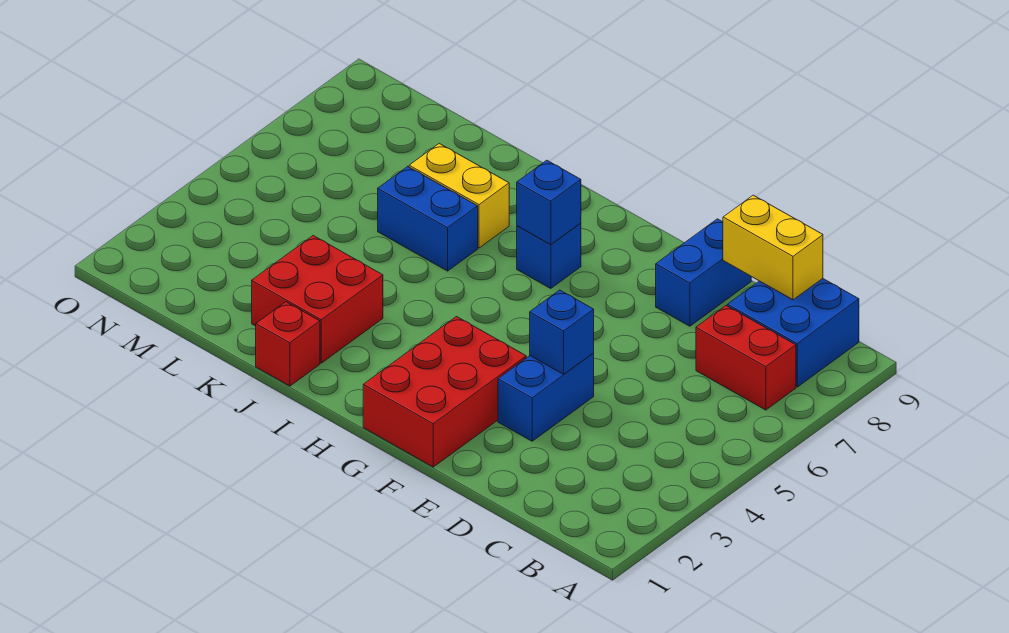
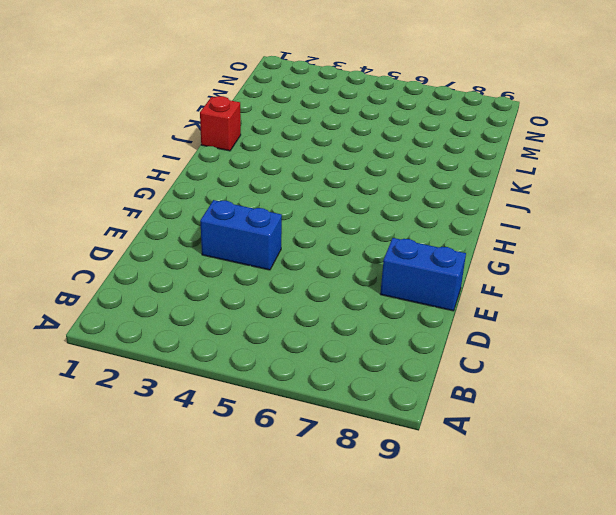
none -> red 1x2 brick [696,306,796,410]
none -> blue 2x2 brick [727,279,859,387]
none -> red 2x3 brick [363,317,526,467]

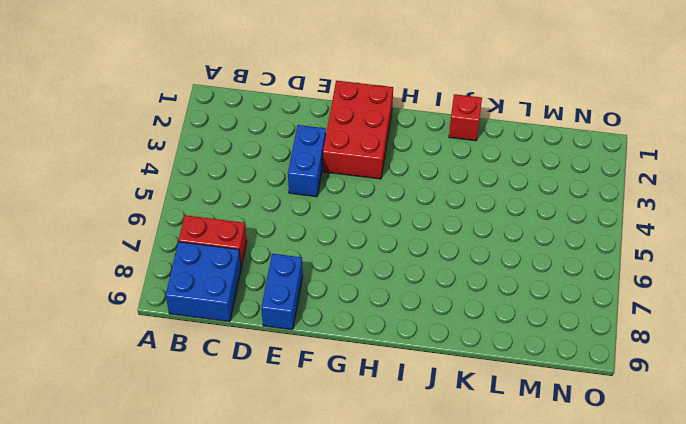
none -> blue 1x1 brick [517,223,581,289]
none -> red 2x2 brick [252,236,383,363]
none -> blue 1x2 brick [378,166,478,271]

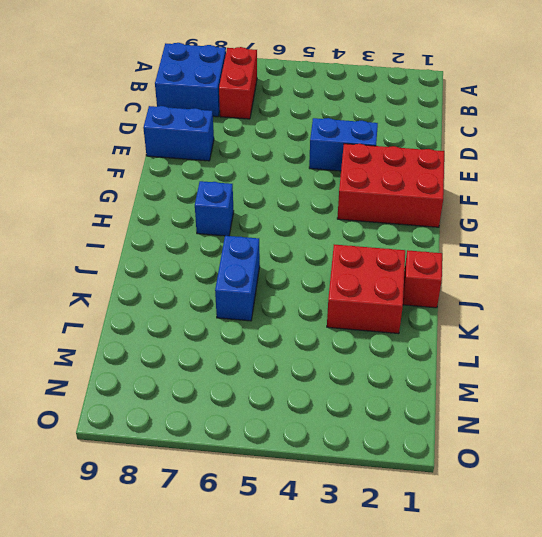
none -> yellow 1x2 brick [409,143,509,248]
none -> yellow 1x2 brick [723,195,823,300]
none -> blue 1x1 brick [530,290,594,374]

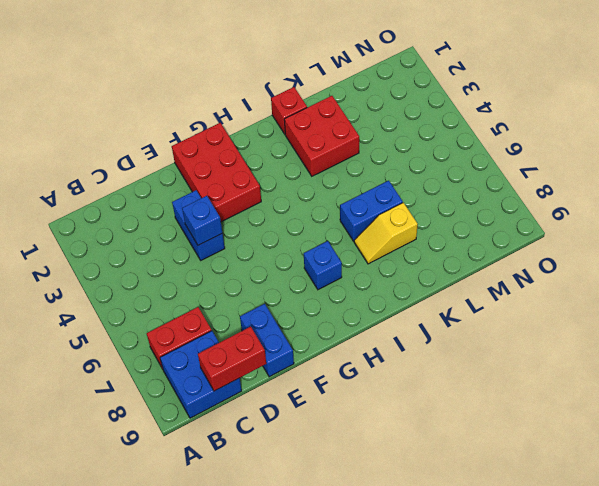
red 1x2 brick [198,327,266,391] -> yellow 1x2 brick [723,195,823,300]
yellow 1x2 slope [354,203,418,264] -> yellow 1x2 brick [409,143,509,248]
none -> blue 1x1 brick [517,160,581,245]

